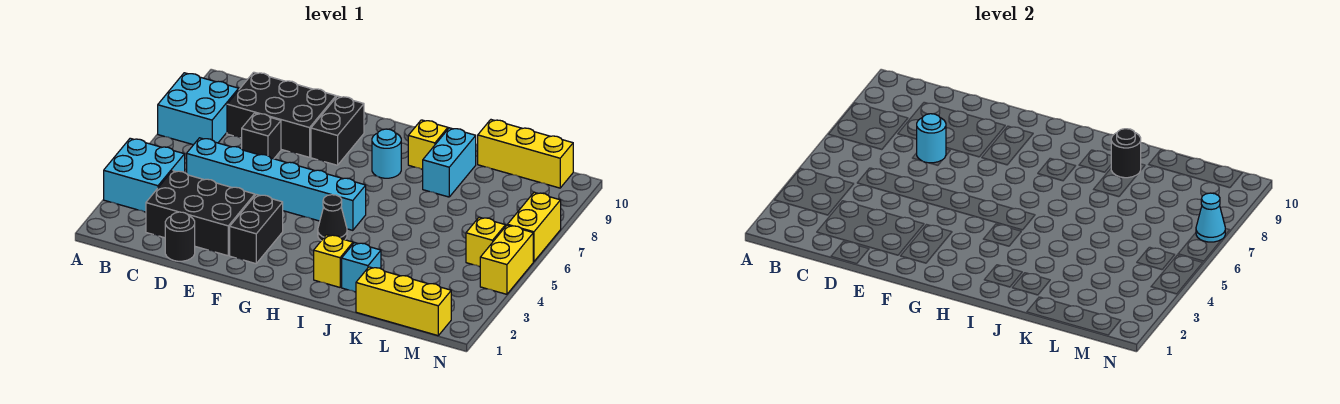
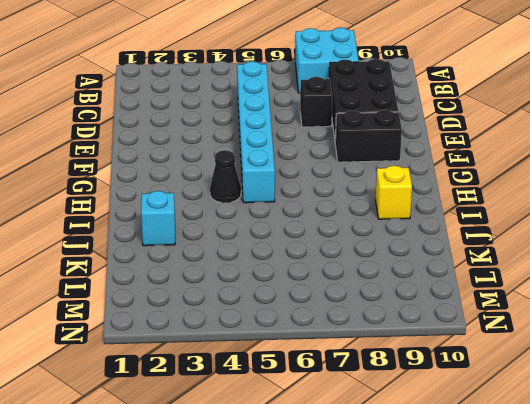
none -> cyan 2x2 brick [104,138,185,212]
none -> black 2x3 brick [146,171,255,256]
none -> black 1x1 round brick [165,212,195,261]

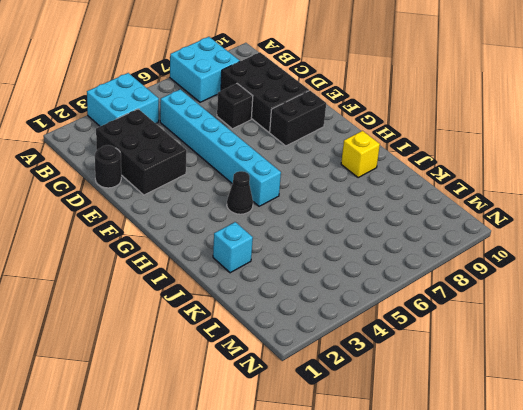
none -> black 1x2 brick [230,194,283,264]
none -> cyan 1x1 round brick [372,129,401,178]
none -> yellow 1x1 brick [314,235,353,287]

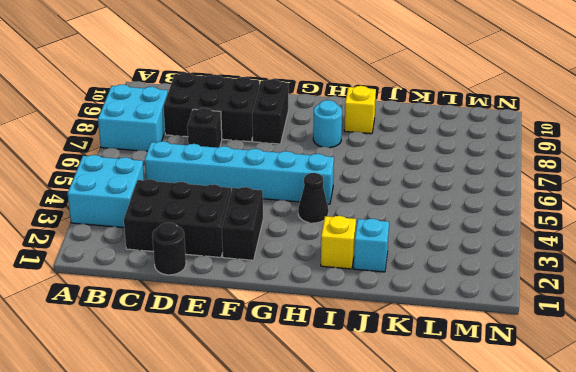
none -> cyan 1x2 brick [423,128,476,197]
none -> yellow 1x3 brick [356,267,451,336]
none -> yellow 1x3 brick [478,120,573,188]

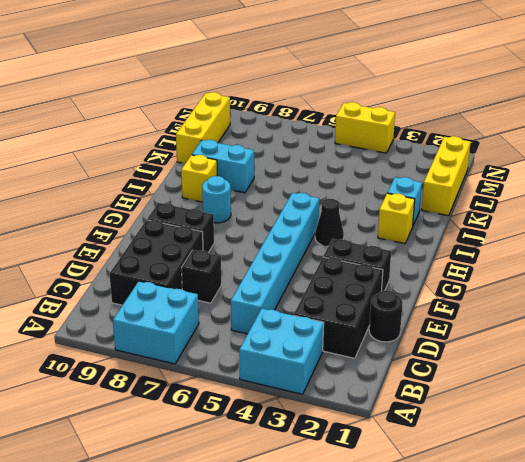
none -> yellow 1x1 brick [466,217,505,267]
none -> yellow 1x2 brick [507,192,561,262]
none -> cyan 1x1 round brick [917,114,946,163]

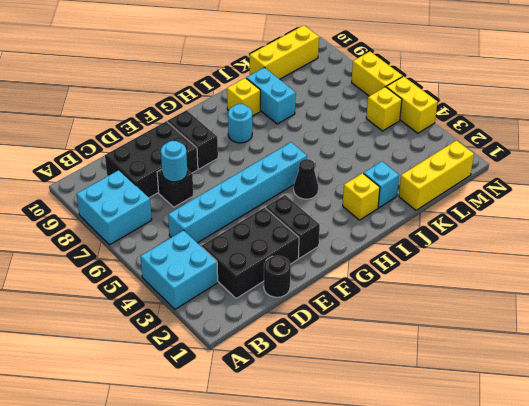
none -> black 1x1 round brick [1111,129,1141,178]
none -> cyan 1x1 cone [1196,193,1225,242]

